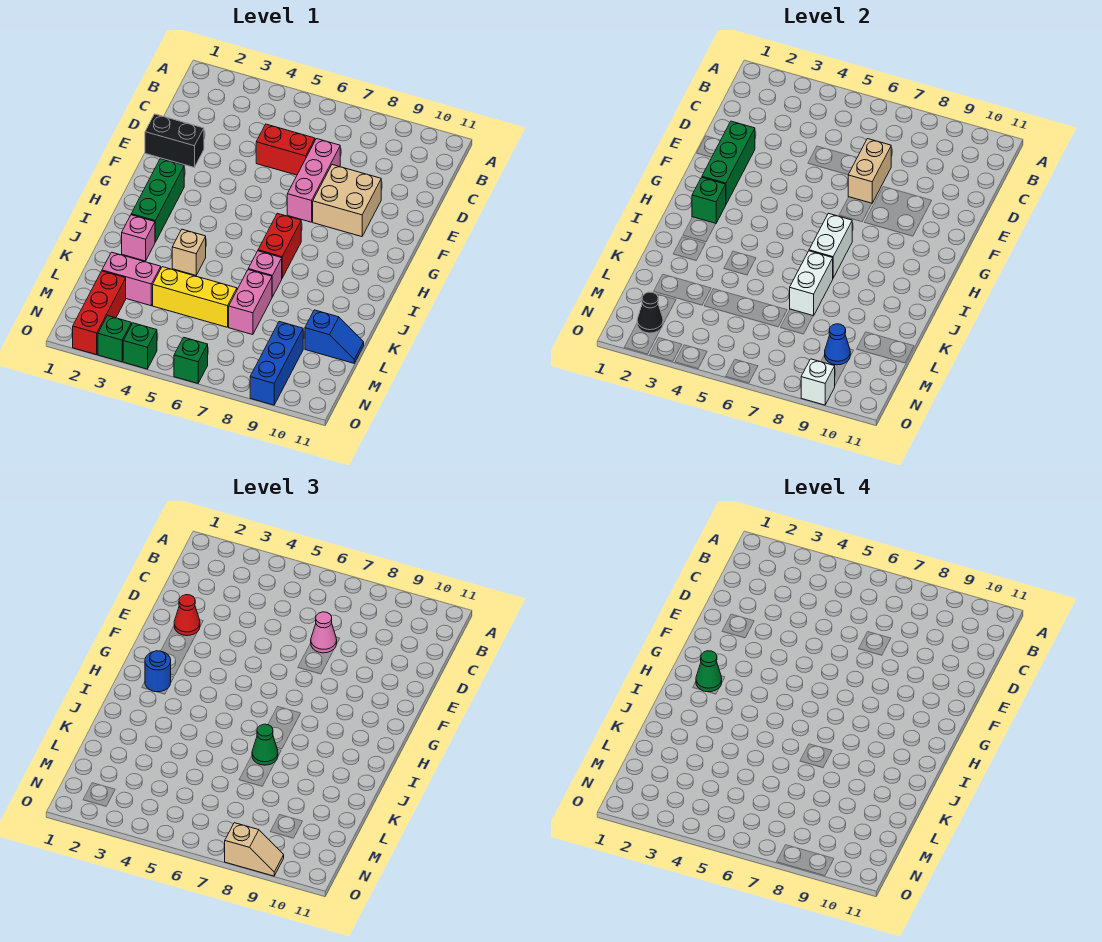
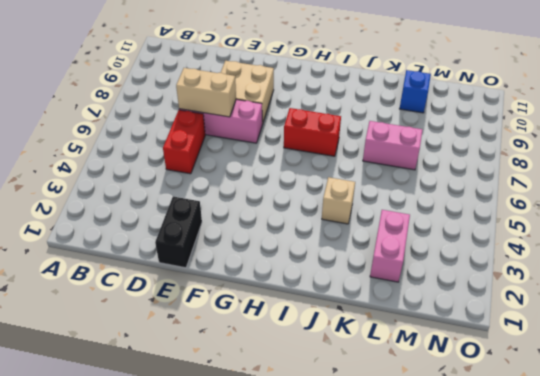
none -> green 1x3 brick [131,159,184,242]
none -> pink 1x1 brick [122,215,155,261]
none -> pink 1x1 brick [248,251,282,297]
none -> yellow 1x3 brick [153,267,237,327]

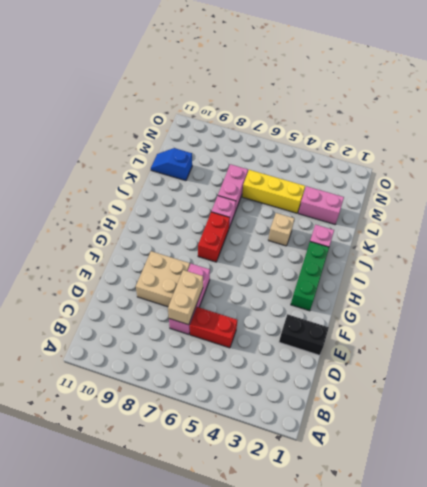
none -> red 1x3 brick [73,271,126,355]
none -> blue 1x3 brick [250,322,303,405]
none -> green 1x1 brick [98,316,131,362]
none -> green 1x1 brick [123,323,157,369]

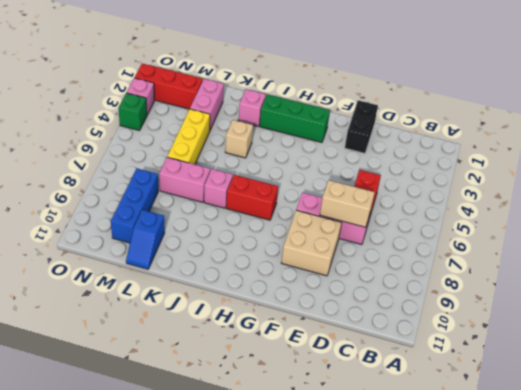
blue 1x3 brick [111,168,158,243] -> blue 1x3 brick turned to [250,322,303,405]
pink 1x1 brick [127,78,155,115] -> green 1x1 brick [98,316,131,362]
none -> green 1x1 brick [174,337,208,383]
none -> green 1x3 brick [702,121,755,204]
none -> green 1x1 brick [692,177,726,223]
none -> white 1x2 brick [809,213,852,278]

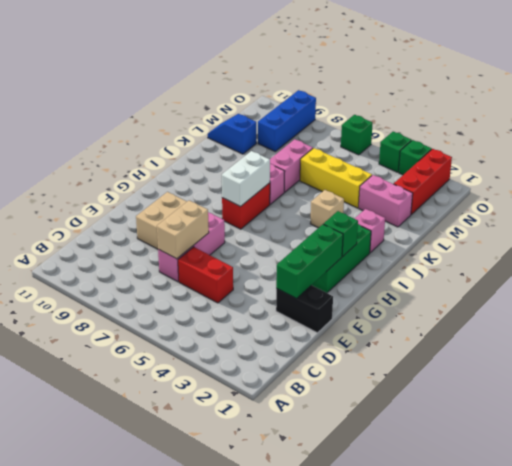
none -> white 1x2 brick [790,251,833,316]
none -> blue 1x1 cone [825,324,850,365]
none -> black 1x1 cone [637,292,663,333]
none -> white 1x1 brick [801,359,835,405]

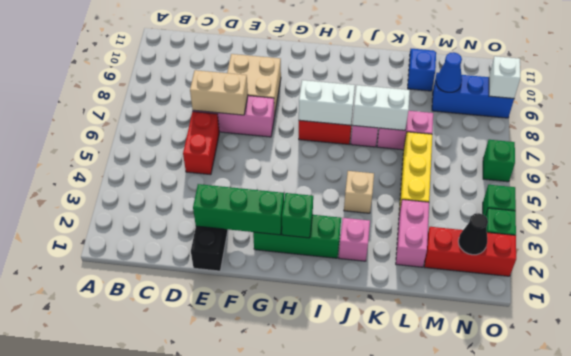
none -> pink 1x1 cone [311,612,337,653]
none -> red 1x1 cone [174,595,200,636]
none -> blue 1x1 round brick [145,651,171,692]
none -> green 1x1 cone [252,724,278,765]

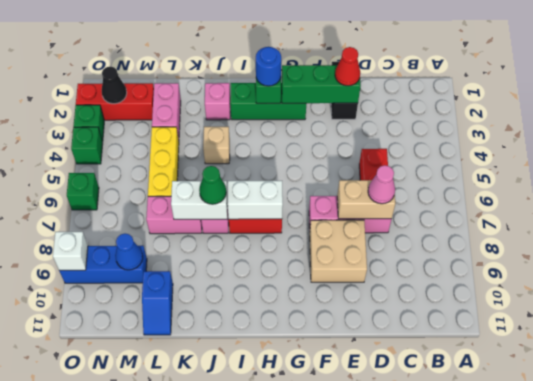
none -> tan 1x2 slope [225,823,284,876]
none -> green 1x1 cone [696,651,722,692]

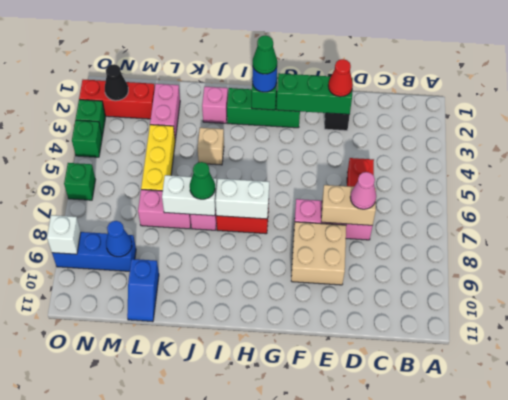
none -> tan 1x2 slope [225,823,284,876]

